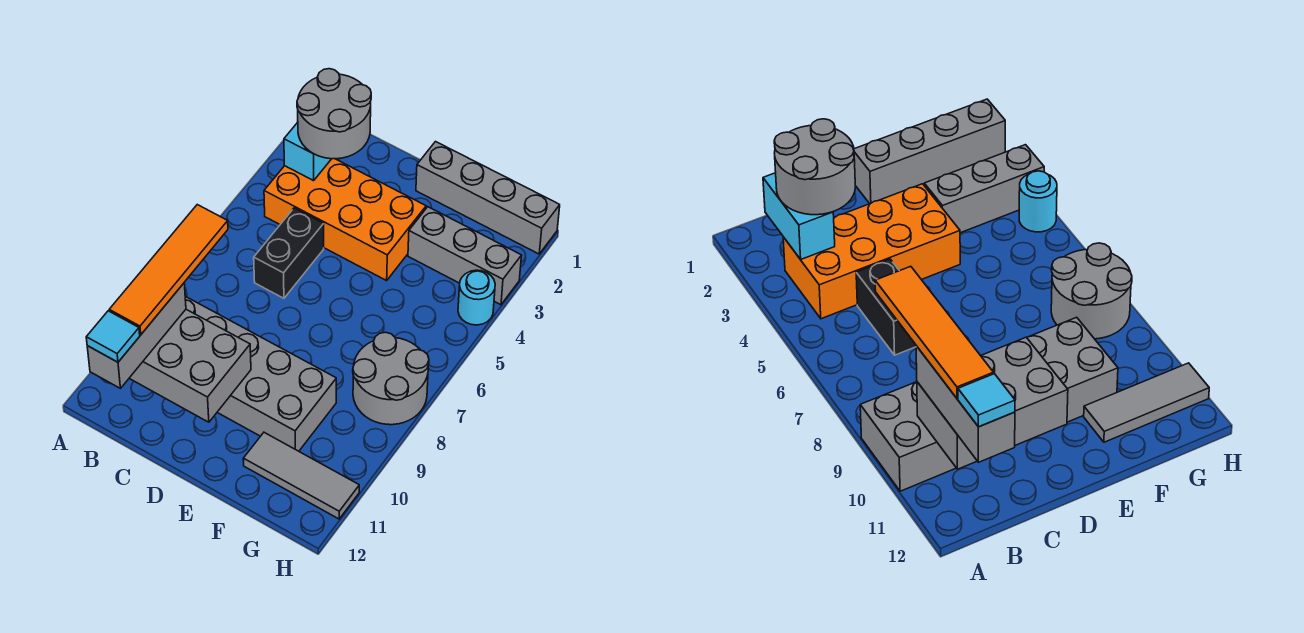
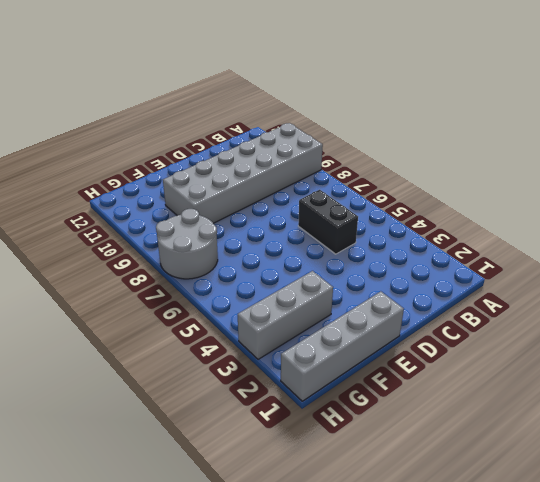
none -> orange 2x4 brick [264,159,426,281]
none -> grey 1x3 tile [243,433,359,519]
none -> cyan 1x1 round brick [458,270,495,325]

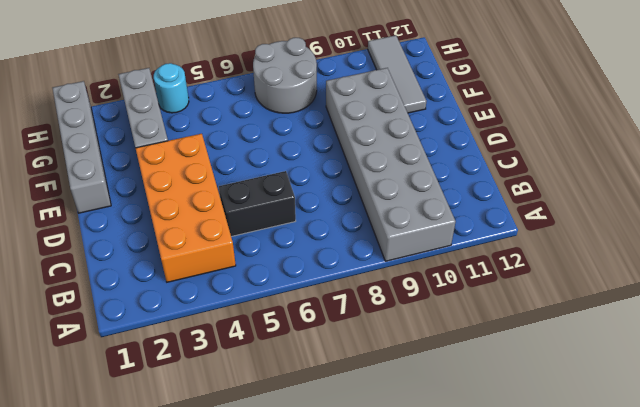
none -> cyan 1x2 brick [284,122,331,181]
none -> grey 2x3 brick [129,310,251,422]
none -> grey 2x2 round brick [297,69,371,159]

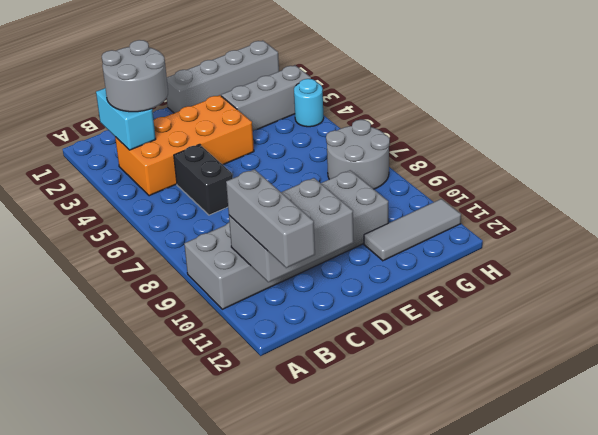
none -> orange 1x4 tile [109,205,228,335]
none -> cyan 1x1 tile [86,311,140,362]

